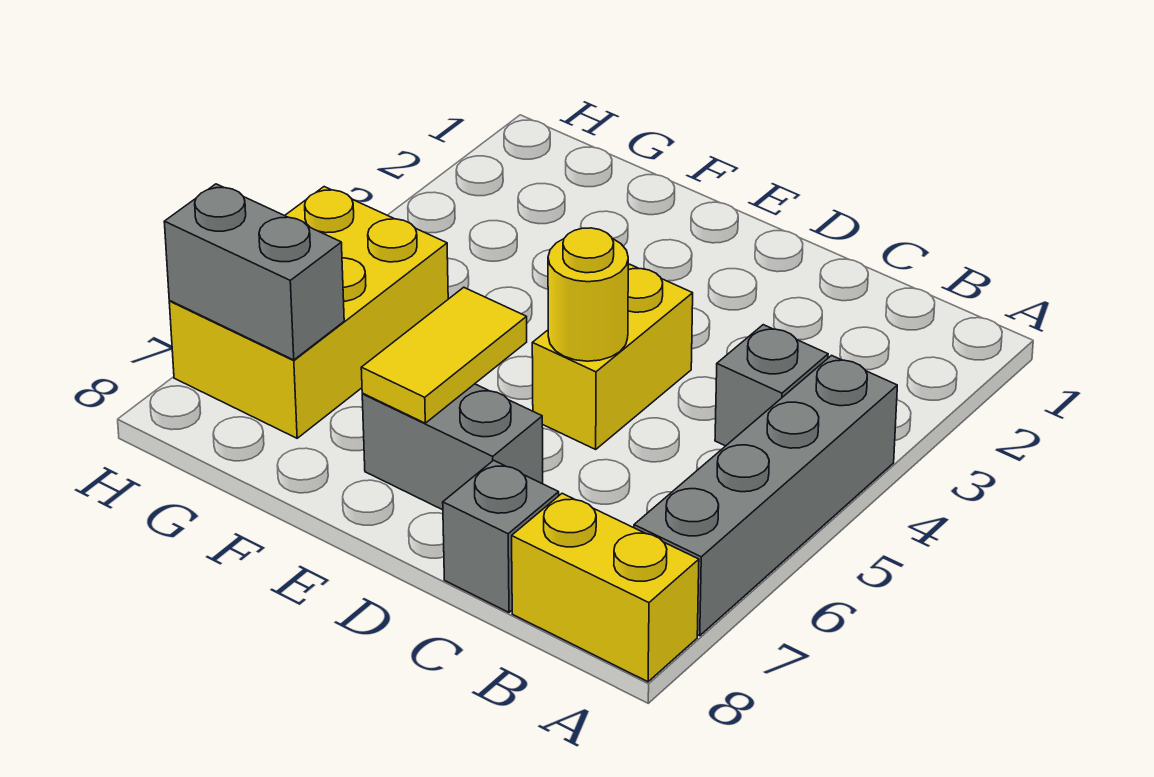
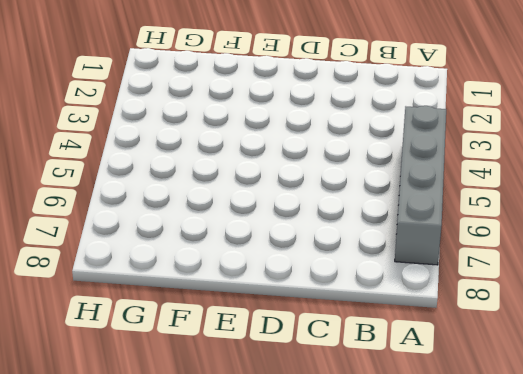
none -> yellow 1x2 brick [512,493,699,682]
none -> grey 1x1 brick [715,325,828,446]

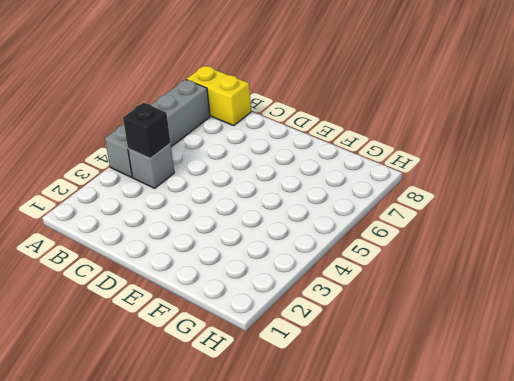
black 1x1 brick [123,103,170,159] -> none
none -> grey 1x1 brick [443,460,559,612]
none -> yellow 1x2 brick [532,264,693,449]

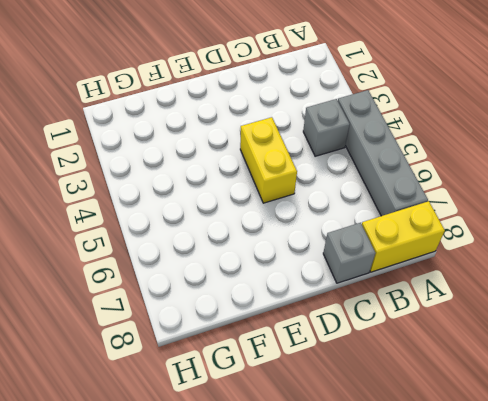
none -> grey 1x2 brick [362,384,543,510]
none -> yellow 2x3 brick [169,187,448,438]

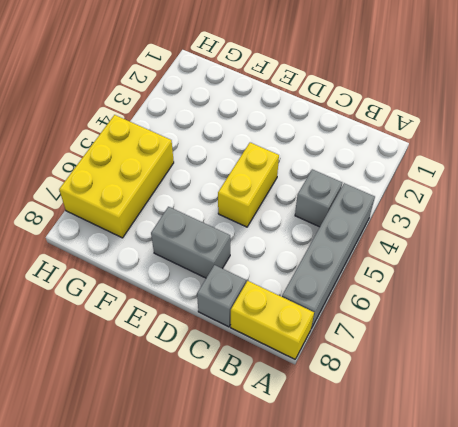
none -> yellow 1x1 round brick [548,228,628,361]
none -> yellow 1x2 tile [361,287,527,423]

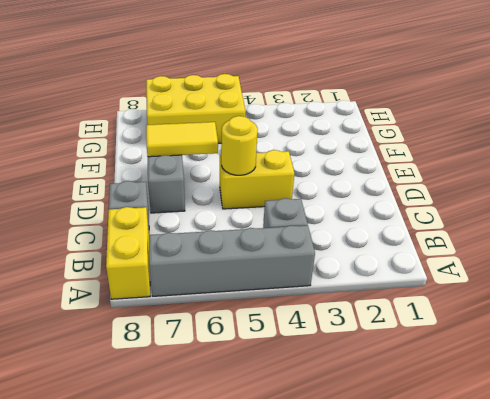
none -> grey 1x2 brick [164,184,344,360]

